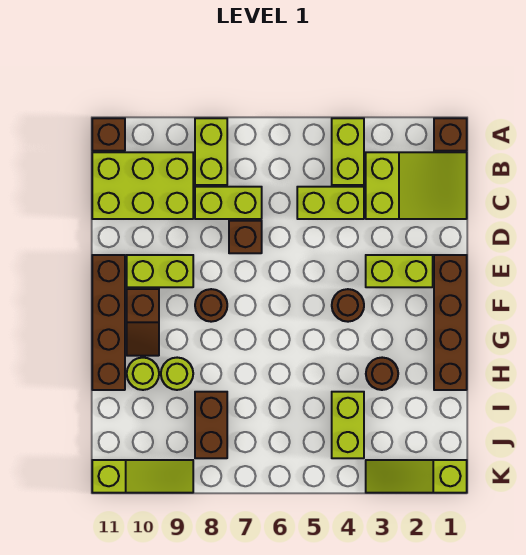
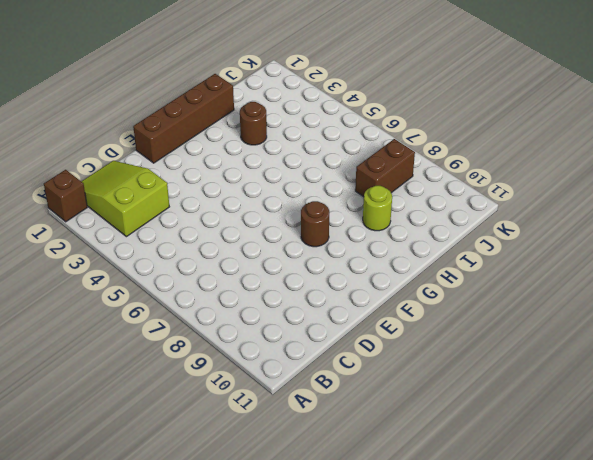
none -> lime 1x2 brick [332,118,364,185]
none -> lime 1x2 brick [195,118,227,185]
none -> brown 1x1 brick [92,118,125,151]

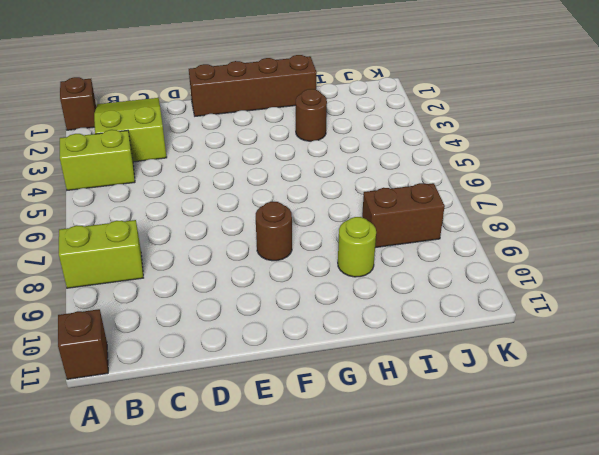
none -> lime 2x3 brick [92,152,193,219]
none -> lime 1x2 brick [297,187,364,219]
none -> lime 1x2 brick [195,187,262,219]

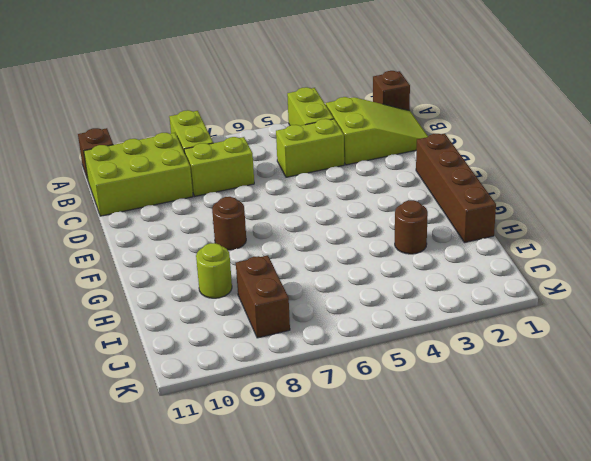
none -> brown 1x1 brick [229,221,262,253]
none -> lime 1x2 brick [366,255,433,287]
none -> lime 1x2 brick [127,255,193,287]

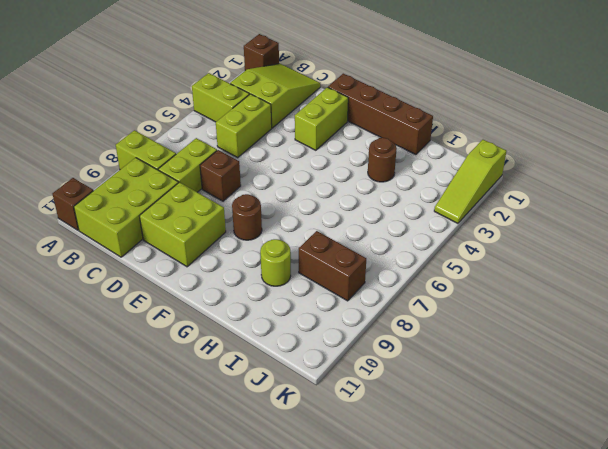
lime 2x2 brick [139,182,226,267] -> lime 1x2 brick [127,255,193,287]
none -> brown 1x4 brick [92,255,125,390]
none -> brown 1x1 round brick [332,289,364,322]
none -> brown 1x2 slope [127,289,159,356]

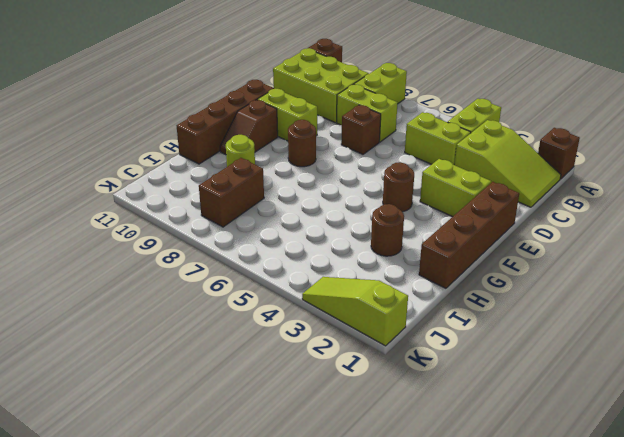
none -> lime 1x1 round brick [127,358,159,390]
none -> lime 1x2 brick [332,392,364,458]
none -> lime 1x3 slope [92,460,193,493]

